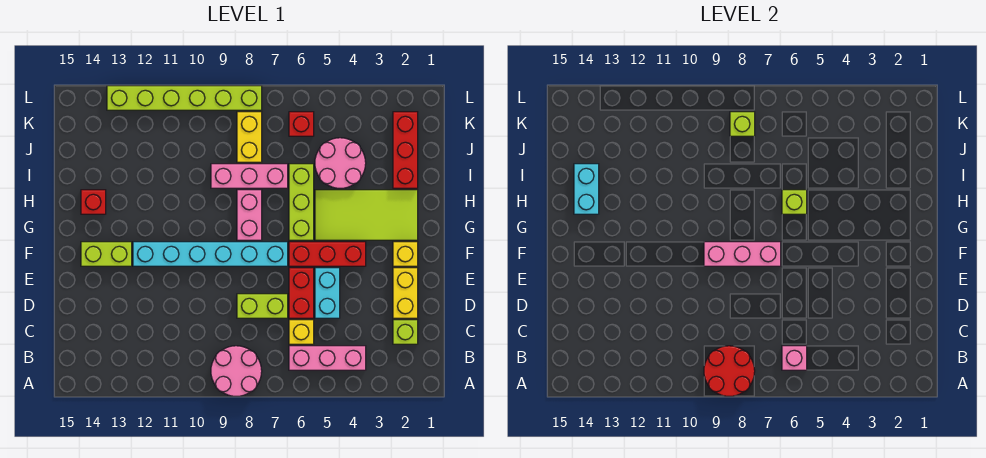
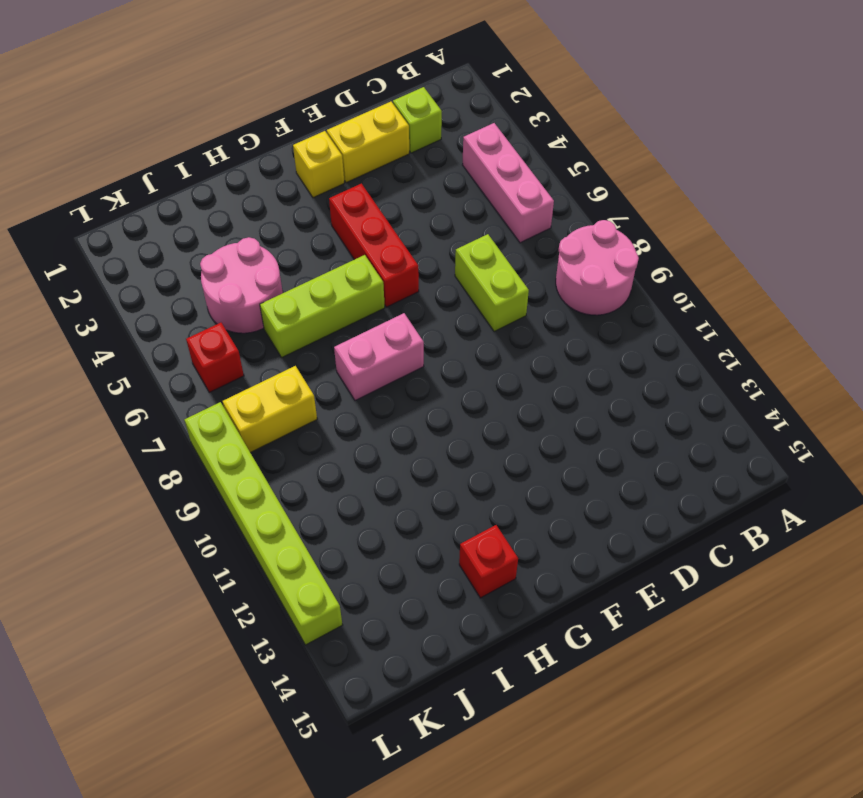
none -> yellow 1x1 brick [289,320,314,344]
none -> cyan 1x2 brick [315,268,340,318]
none -> red 1x2 brick [289,268,314,318]

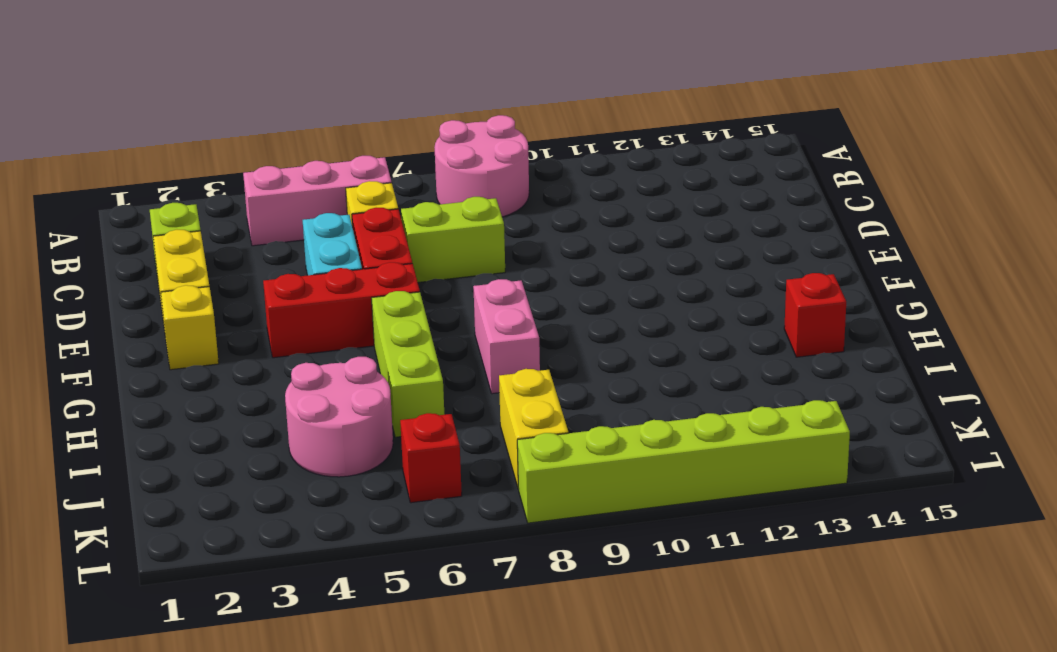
none -> cyan 1x6 brick [133,242,288,266]
none -> lime 1x2 brick [81,242,132,266]
none -> lime 2x4 tile [315,190,418,240]

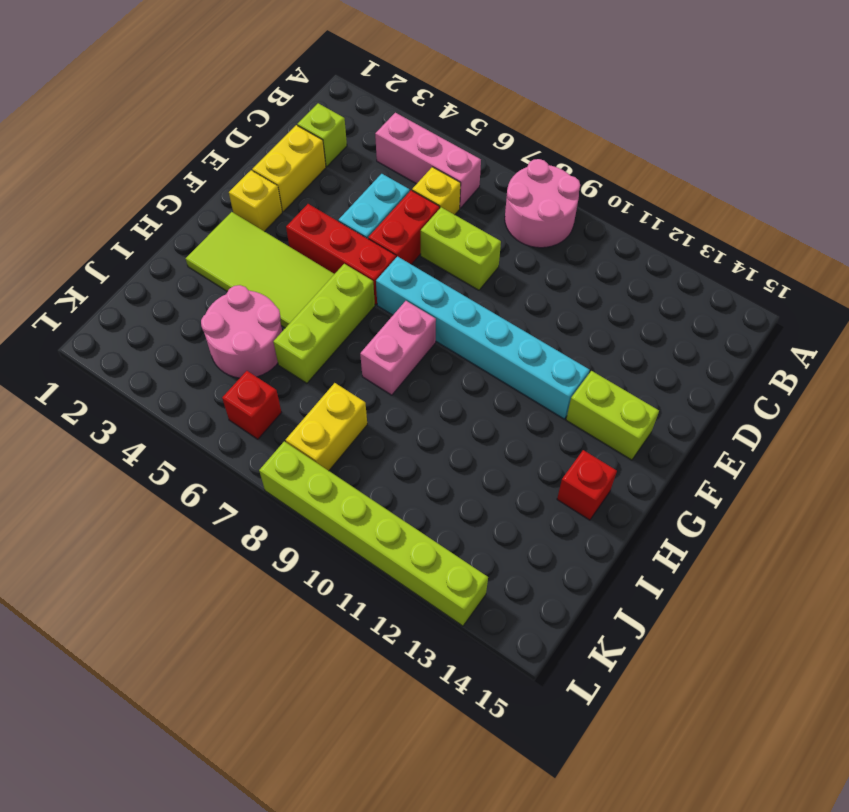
none -> red 1x3 brick [393,112,418,188]
none -> pink 1x3 brick [211,164,288,188]
none -> red 2x2 round brick [704,346,755,396]

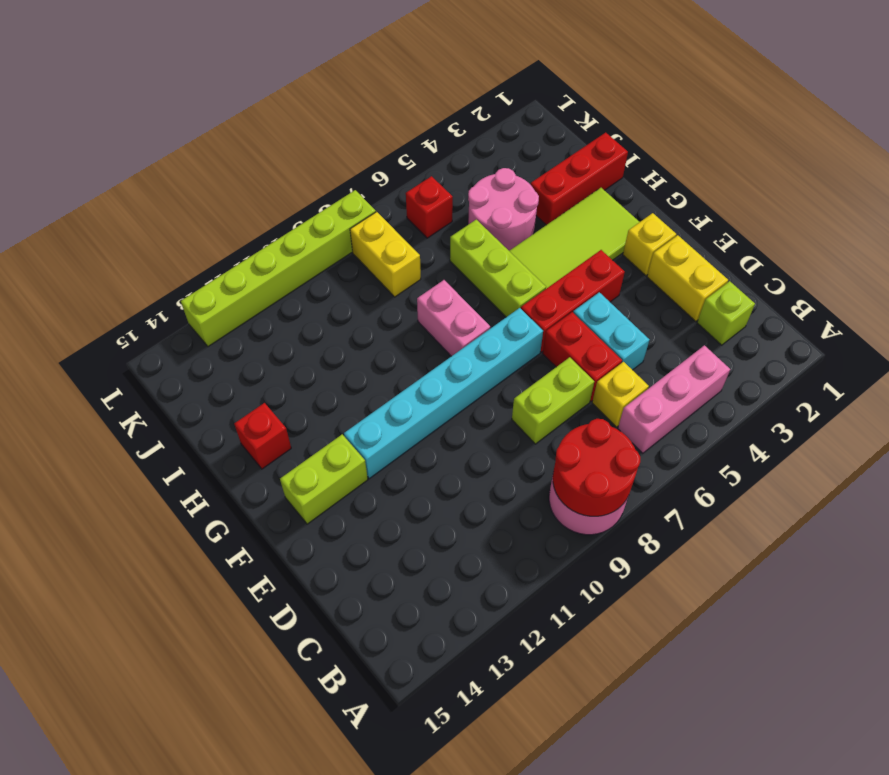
red 1x3 brick [531,133,628,225] -> red 1x3 brick turned to [393,112,418,188]
none -> pink 1x3 brick [211,164,288,188]
none -> pink 1x1 brick [782,346,807,370]
none -> pink 1x3 brick [704,242,781,266]

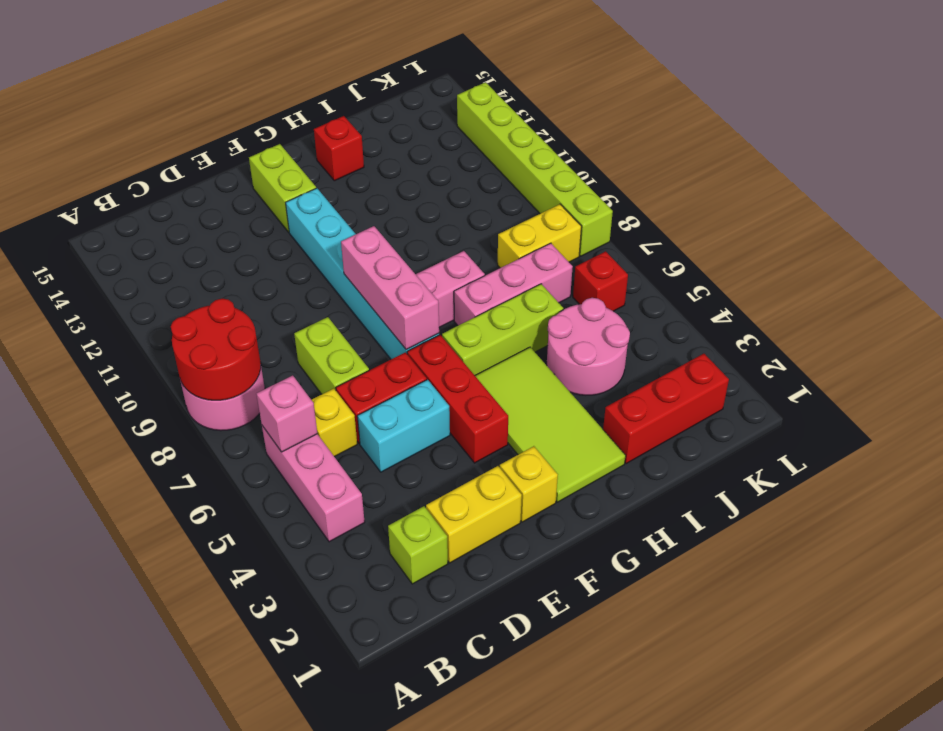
pink 1x3 brick [454,243,573,325] -> pink 1x3 brick turned to [211,164,288,188]
none -> lime 1x1 brick [782,190,807,214]
none -> cyan 1x2 brick [574,164,599,214]
none -> lime 1x1 brick [730,112,755,136]

